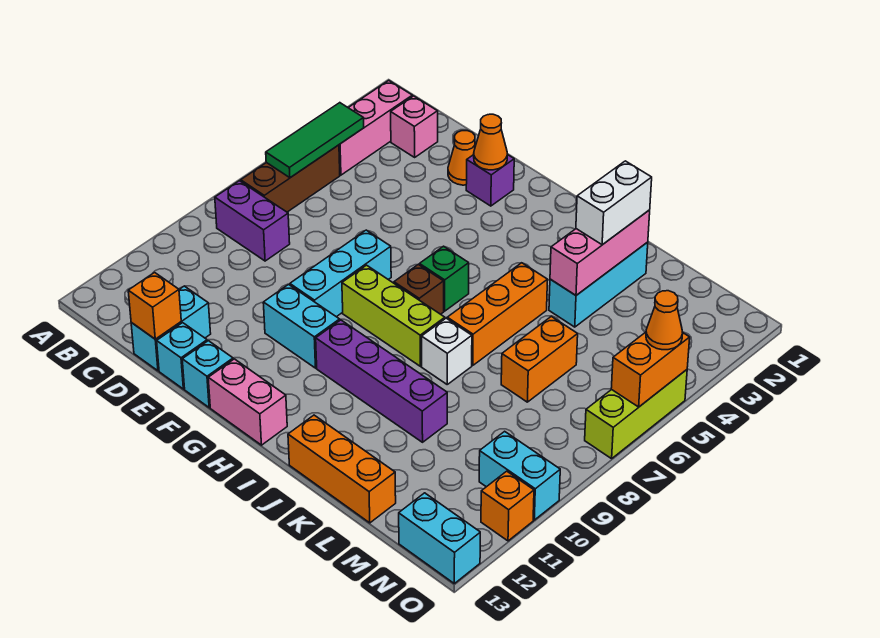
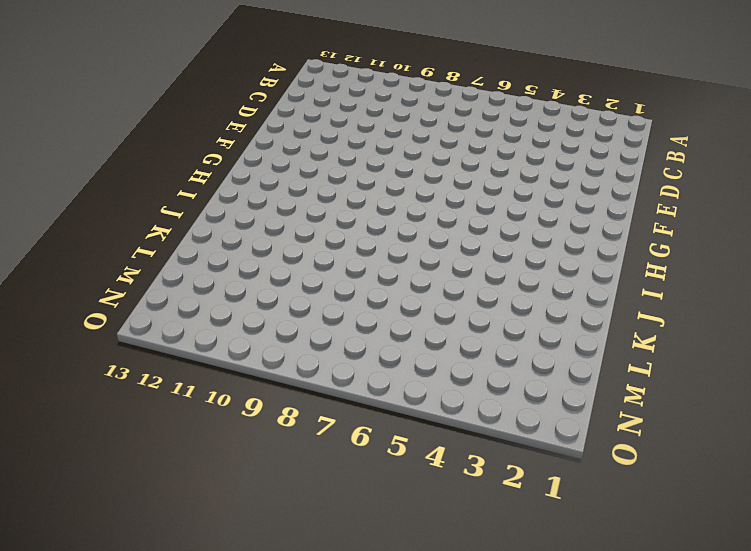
none -> pink 1x3 brick [339,81,412,175]
none -> brown 1x3 brick [241,145,340,212]
none -> purple 1x2 brick [215,181,290,261]
none -> pink 1x1 brick [391,96,438,157]

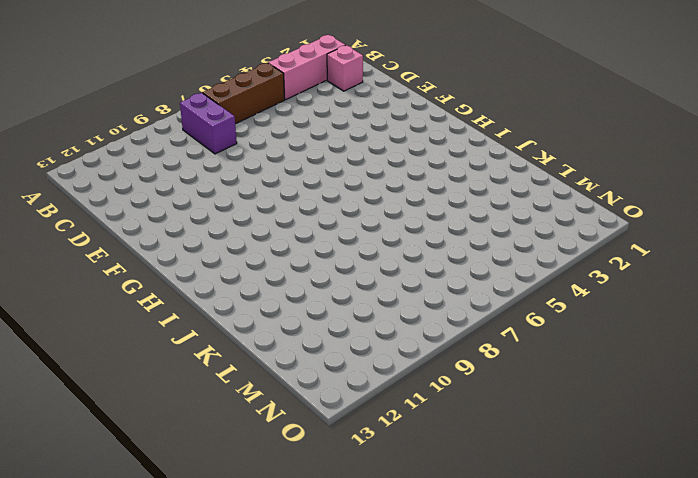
none -> cyan 1x2 brick [131,286,211,371]
none -> orange 1x1 cone [448,131,475,185]
none -> cyan 1x1 brick [157,323,207,389]
none -> purple 1x1 brick [466,154,514,206]

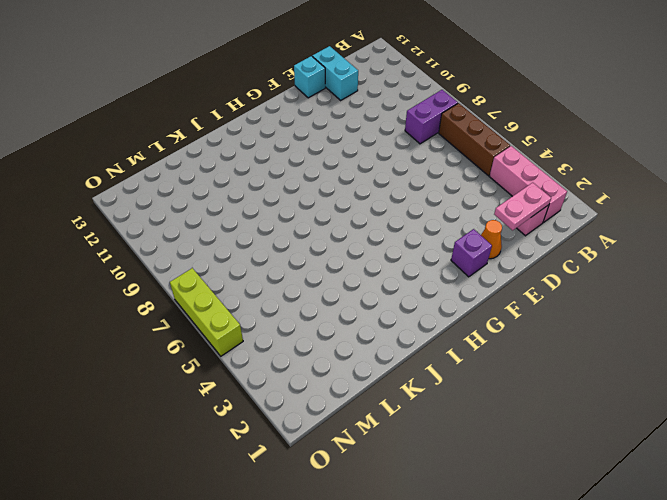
pink 1x2 plate [494,182,551,230] -> none
none -> cyan 1x3 brick [290,230,391,317]
none -> cyan 1x2 brick [263,284,340,368]
none -> cyan 1x1 brick [182,341,233,408]
none -> lime 1x3 brick [342,265,445,366]

